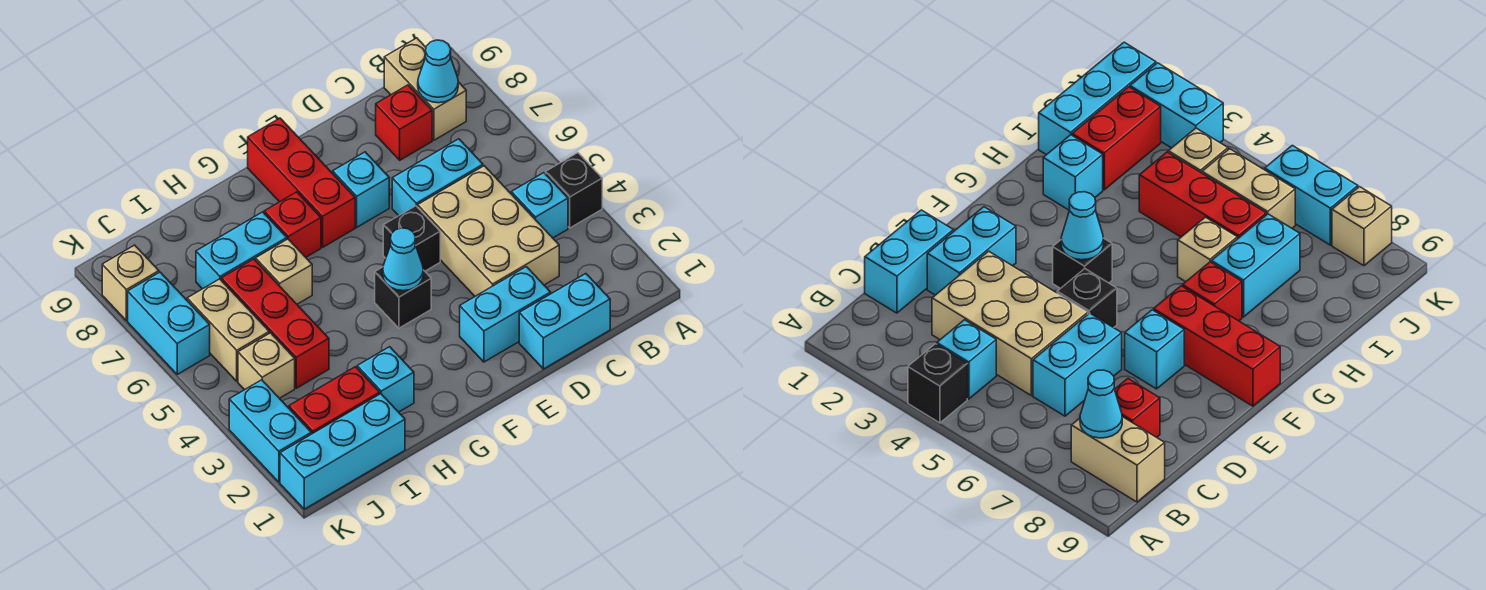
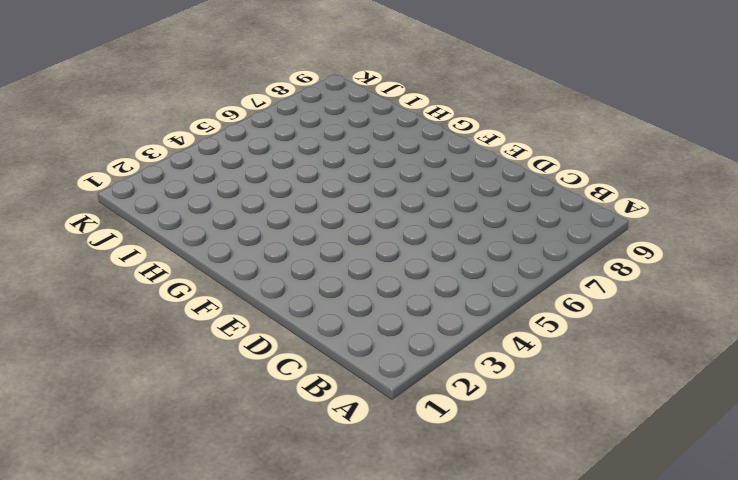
none -> black 1x1 brick [546,153,602,228]
none -> cyan 1x1 brick [511,173,568,238]
none -> tan 1x2 brick [384,38,466,140]

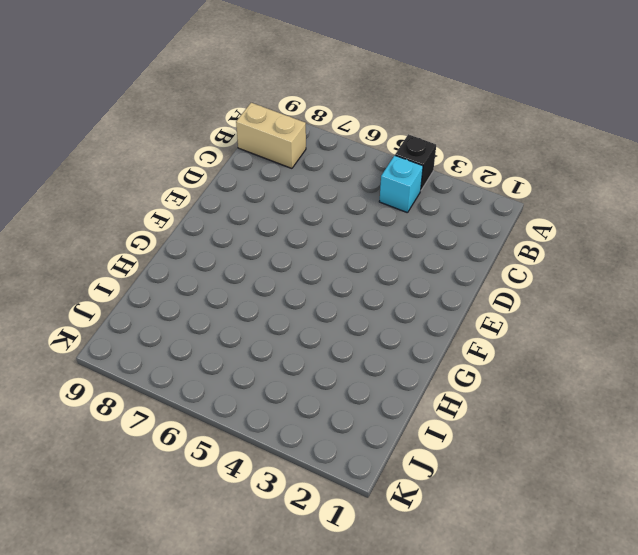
none -> cyan 1x2 brick [519,274,610,369]
none -> tan 2x3 brick [418,166,559,296]
none -> cyan 1x2 brick [392,139,483,216]

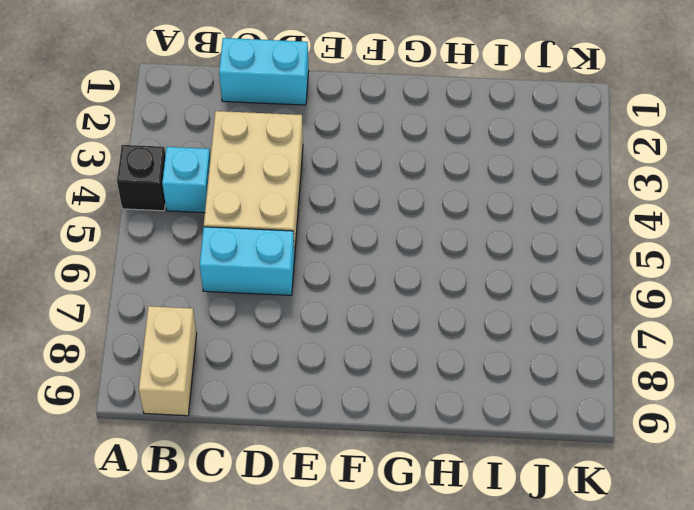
none -> red 1x1 brick [376,85,432,160]
none -> cyan 1x2 brick [460,267,551,362]
none -> black 1x1 brick [383,206,440,271]

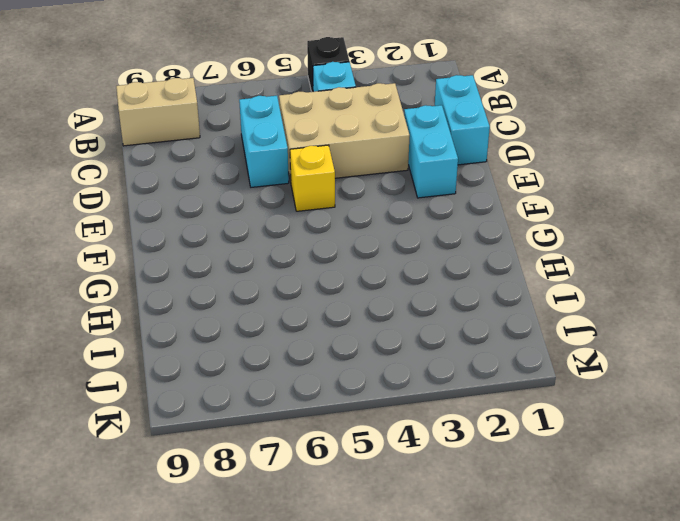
yellow 1x1 brick [290,145,335,211] -> black 1x1 brick [383,206,440,271]
none -> red 1x1 brick [376,85,432,160]
none -> cyan 1x1 brick [333,152,389,227]
none -> black 1x1 brick [375,267,431,328]

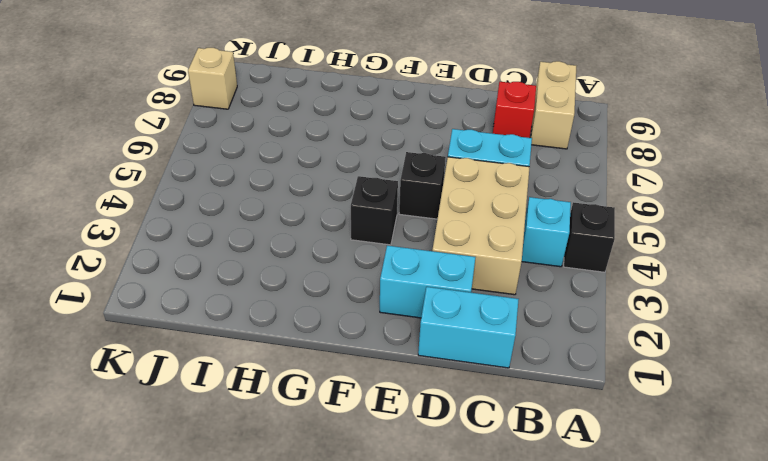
none -> cyan 1x1 brick [333,152,389,227]
none -> red 1x3 brick [248,118,355,247]
none -> red 1x1 brick [264,192,321,257]

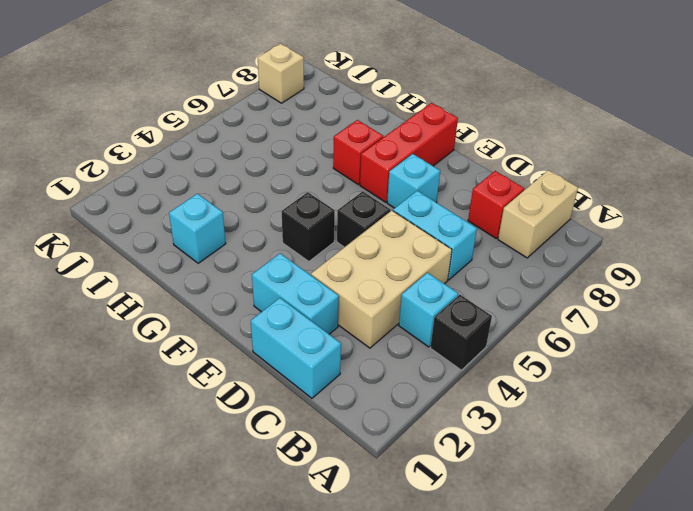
none -> tan 1x1 brick [256,239,312,304]
none -> cyan 1x2 brick [196,212,287,289]
none -> cyan 1x3 brick [280,394,405,509]

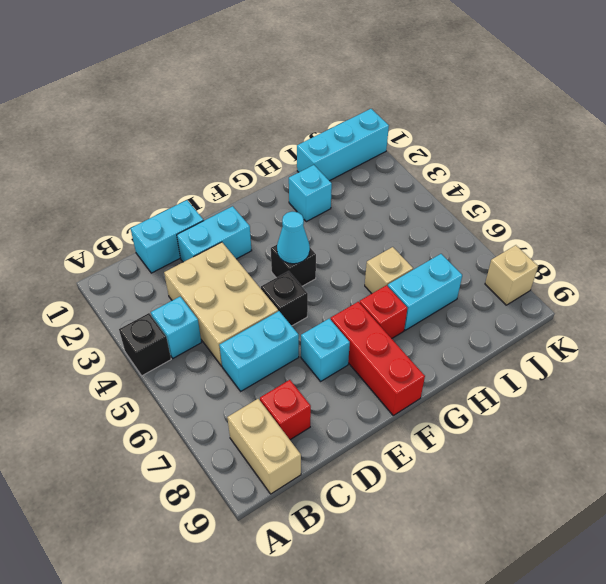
none -> red 1x2 brick [289,367,380,434]
none -> red 1x3 brick [221,259,329,388]
none -> tan 1x1 brick [238,333,295,398]

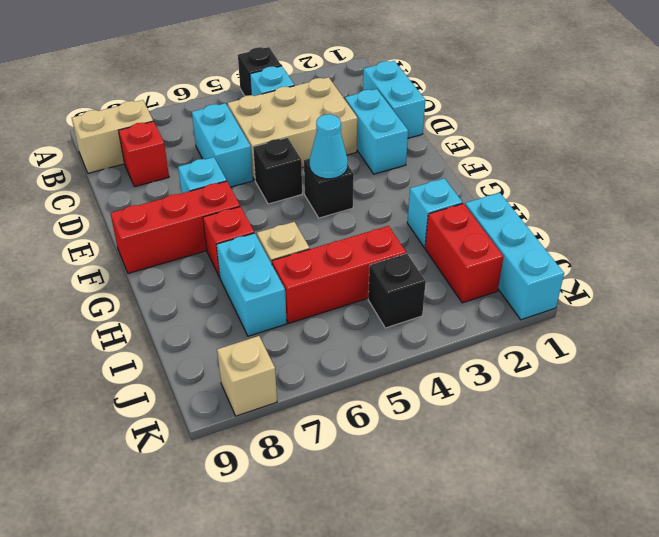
black 1x1 brick [368,254,426,328] -> tan 1x1 brick [238,333,295,398]
none -> tan 1x2 brick [187,279,269,381]
none -> cyan 1x2 brick [229,380,311,482]
none -> cyan 1x2 brick [128,272,210,374]

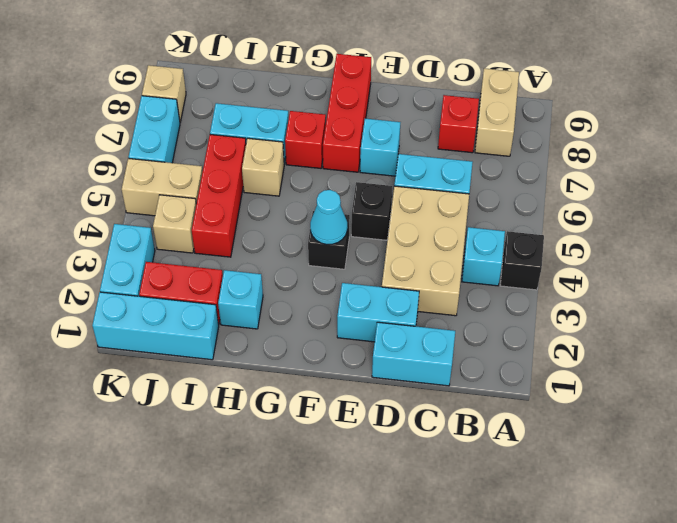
tan 1x2 brick [122,158,203,216] -> tan 1x2 brick turned to [187,279,269,381]
none -> cyan 1x1 cone [418,40,458,103]

